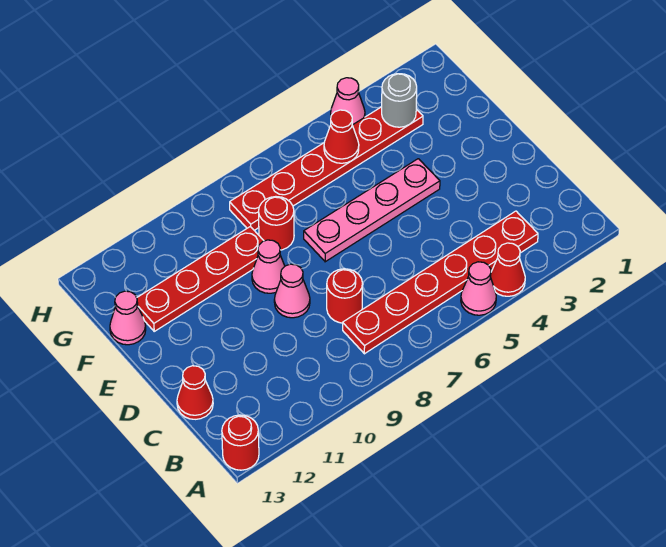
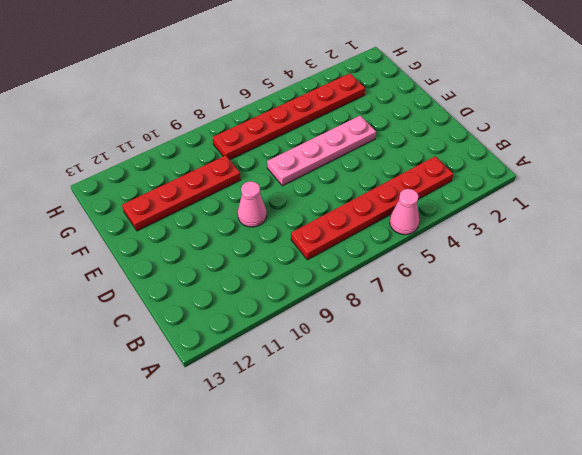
none -> red 1x1 cone [491,243,525,296]
none -> red 1x1 round brick [222,415,259,470]
none -> red 1x1 round brick [327,269,363,323]

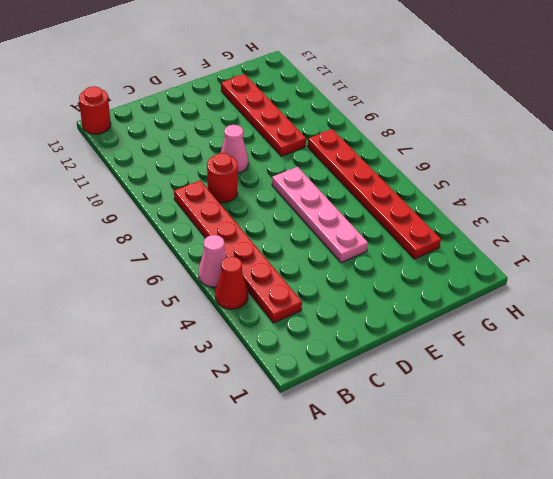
none -> red 1x1 cone [177,366,213,419]
none -> pink 1x1 cone [252,240,285,293]
none -> red 1x1 round brick [259,197,294,250]

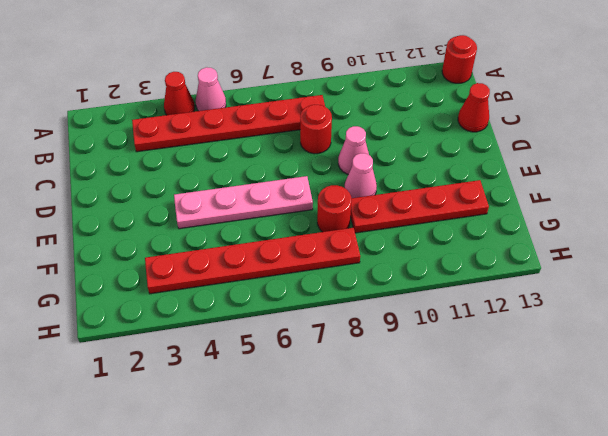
none -> pink 1x1 cone [110,291,146,345]
none -> pink 1x1 cone [331,78,365,125]
none -> grey 1x1 round brick [382,74,417,127]

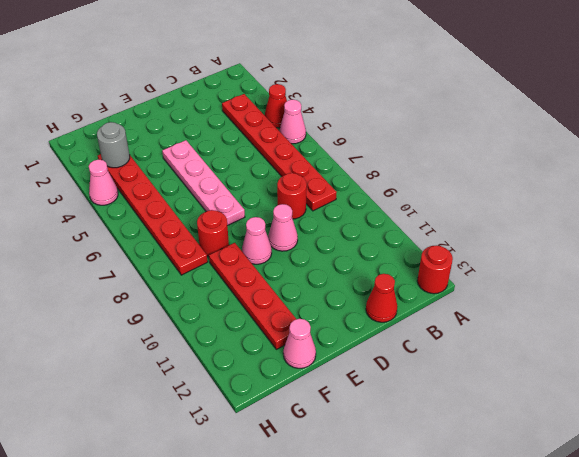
none -> red 1x1 cone [324,110,359,163]

